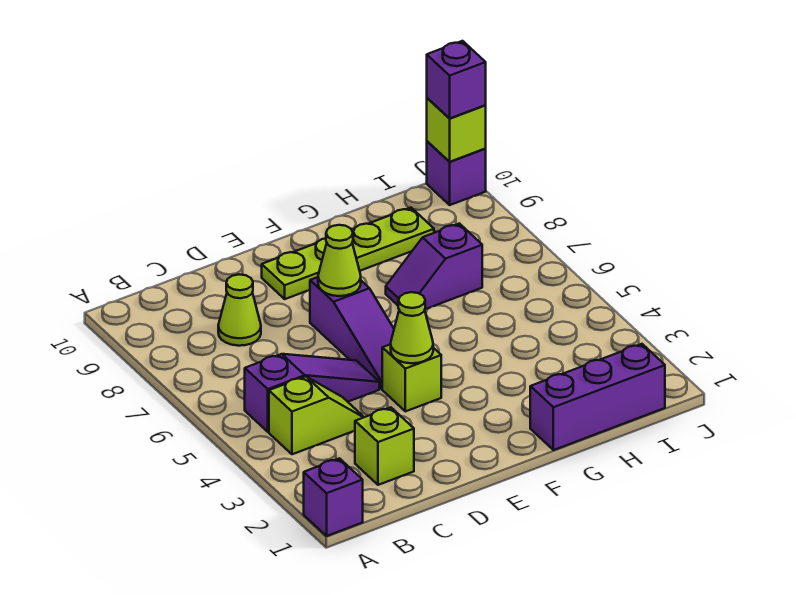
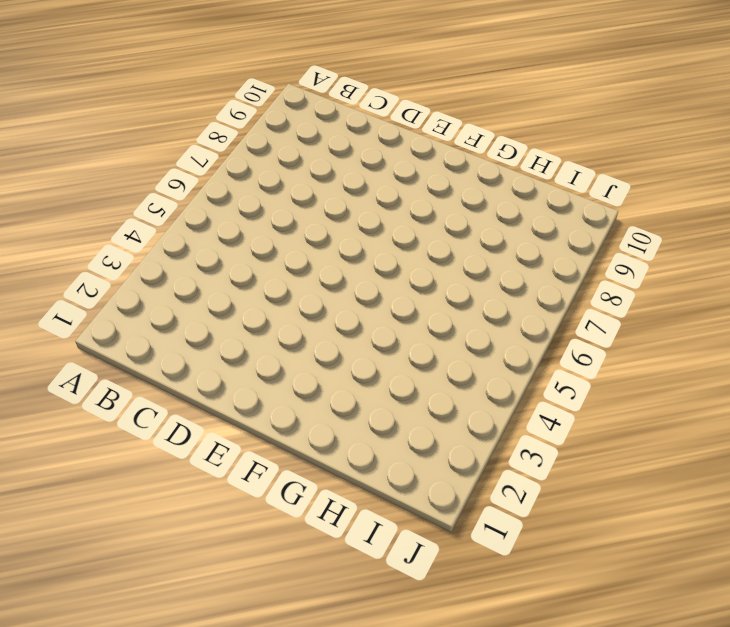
none -> purple 1x1 brick [304,458,363,536]
none -> lime 1x2 slope [269,376,364,454]
none -> purple 1x3 slope [245,354,379,432]

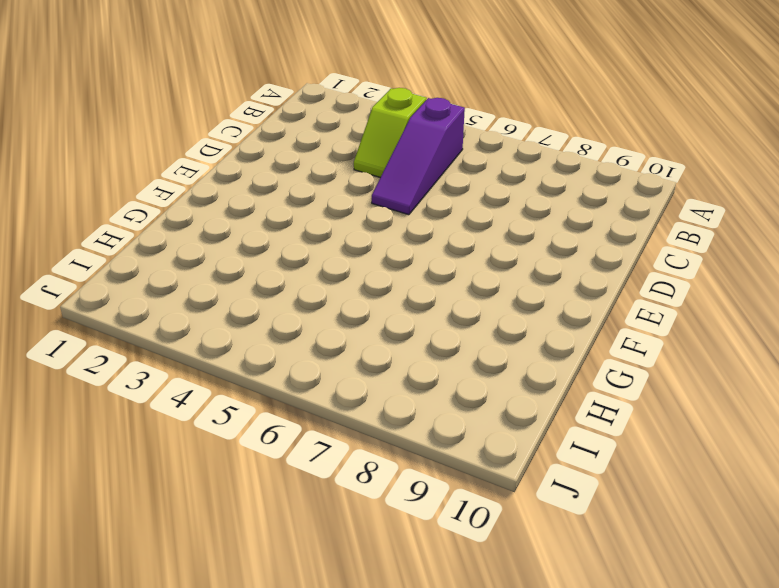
none -> purple 1x1 brick [304,458,363,536]
none -> lime 1x1 brick [355,407,414,485]
none -> lime 1x1 cone [218,274,261,346]

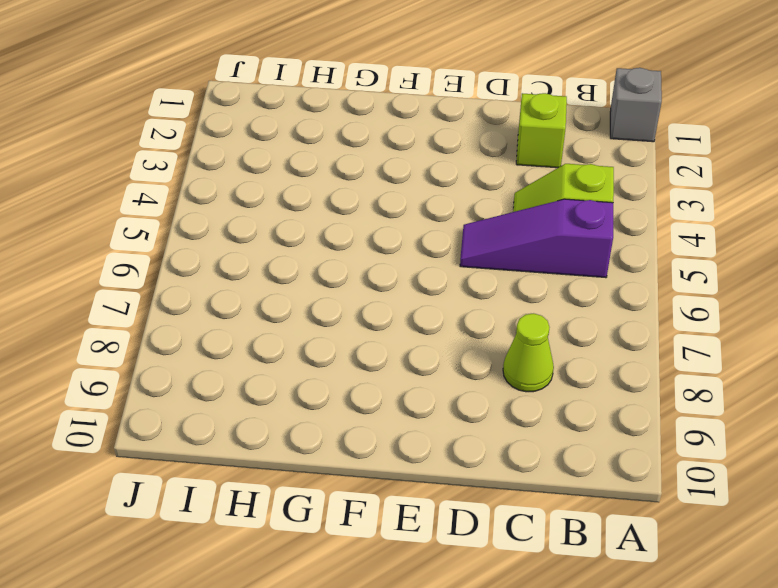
grey 1x1 brick [610,68,662,142] -> purple 1x1 brick [304,458,363,536]
none -> lime 1x1 brick [382,344,441,411]
none -> purple 1x3 slope [310,277,394,389]
none -> lime 1x4 plate [262,208,434,299]

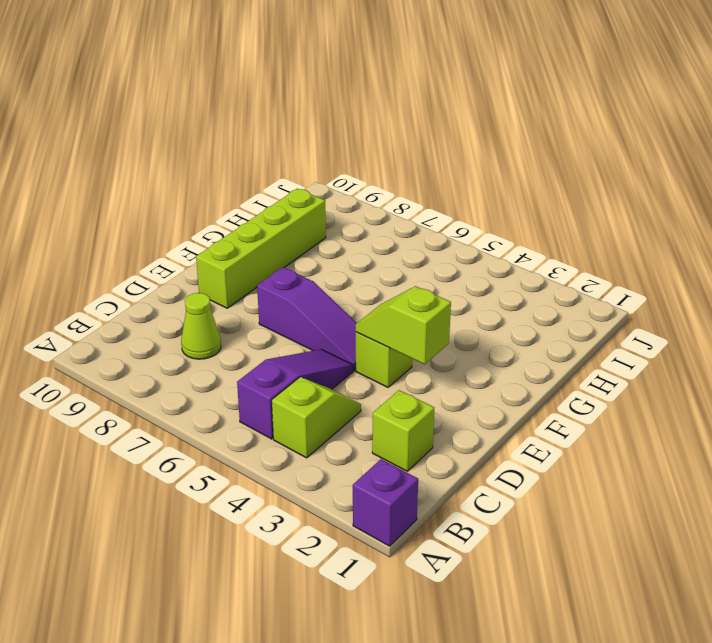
lime 1x2 slope [356,286,451,364] -> lime 1x1 cone [391,292,433,363]
lime 1x4 brick [196,189,326,308] -> lime 1x4 plate [262,208,434,299]
none -> purple 1x3 brick [530,344,665,450]
none -> purple 1x2 slope [386,223,482,309]
none -> purple 1x1 brick [427,141,486,205]

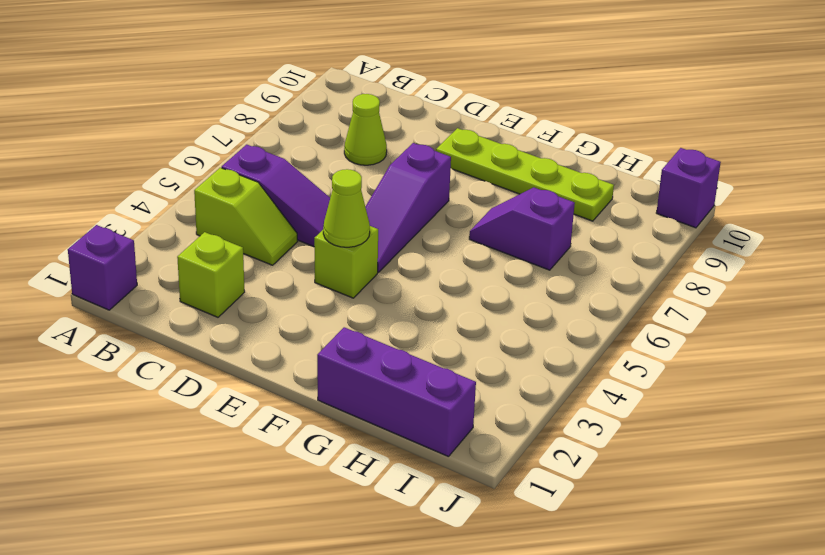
none -> lime 1x1 cone [318,225,361,296]
none -> lime 1x1 brick [427,98,486,162]
none -> purple 1x1 brick [427,41,486,118]

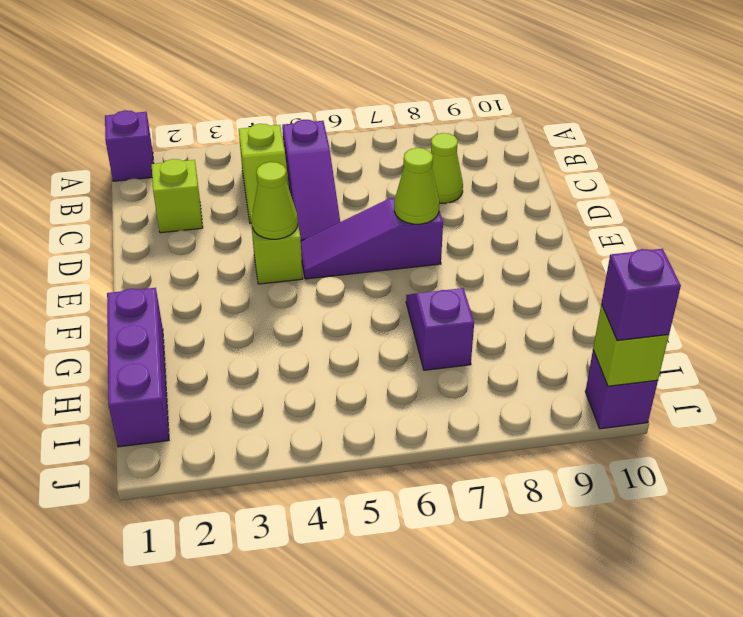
none -> lime 1x4 plate [262,208,434,299]

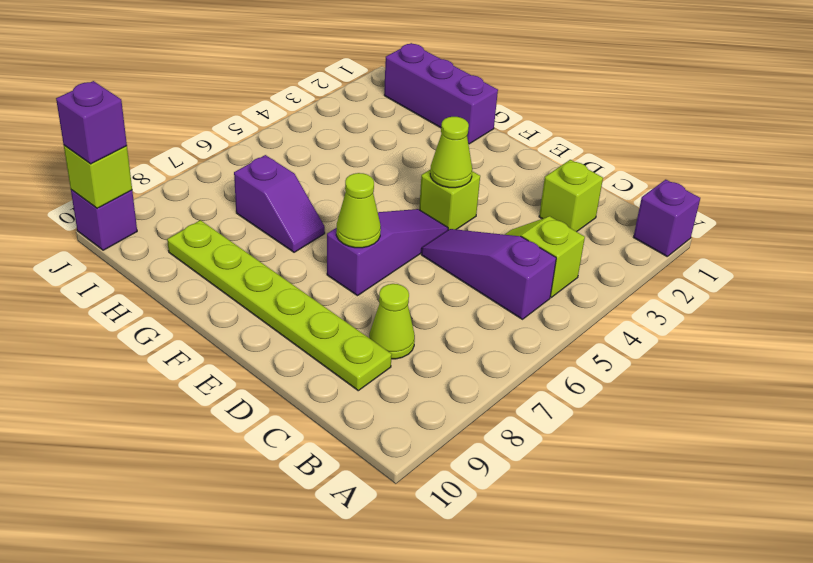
lime 1x6 plate [167,220,392,391] -> lime 1x4 plate [262,208,434,299]

